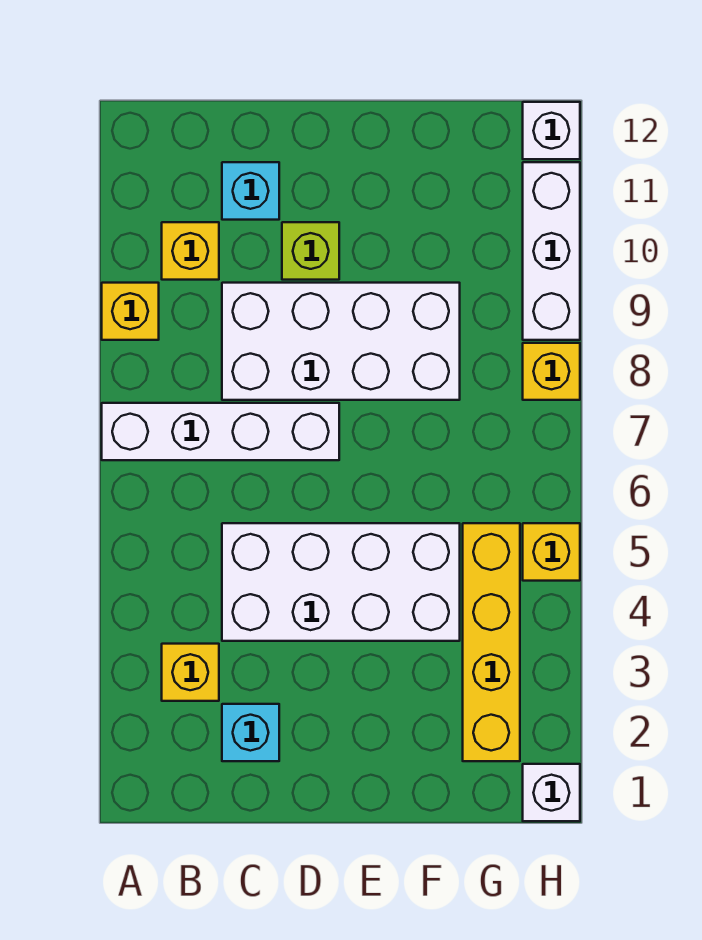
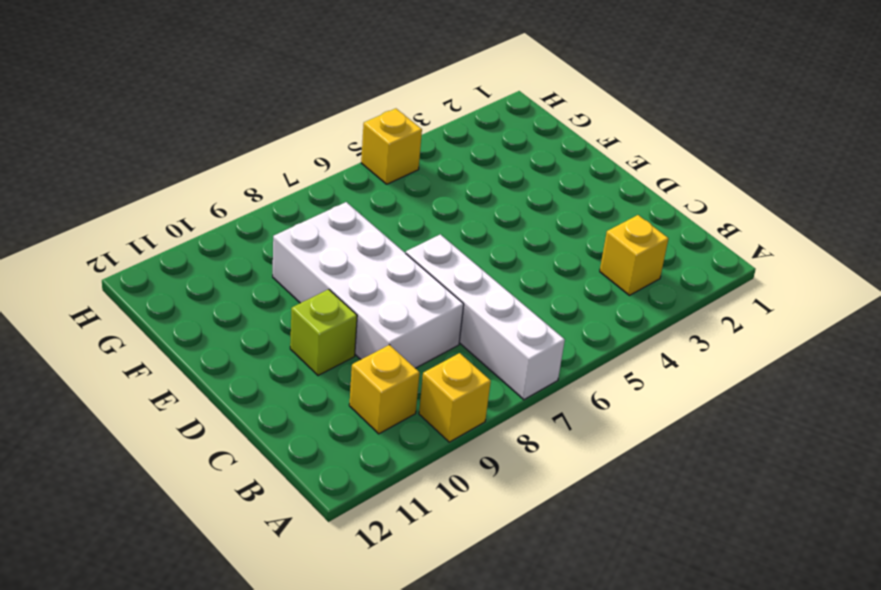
none -> cyan 1x1 brick [222,704,279,761]
none -> white 2x4 brick [222,523,460,641]
none -> cyan 1x1 brick [222,162,279,220]

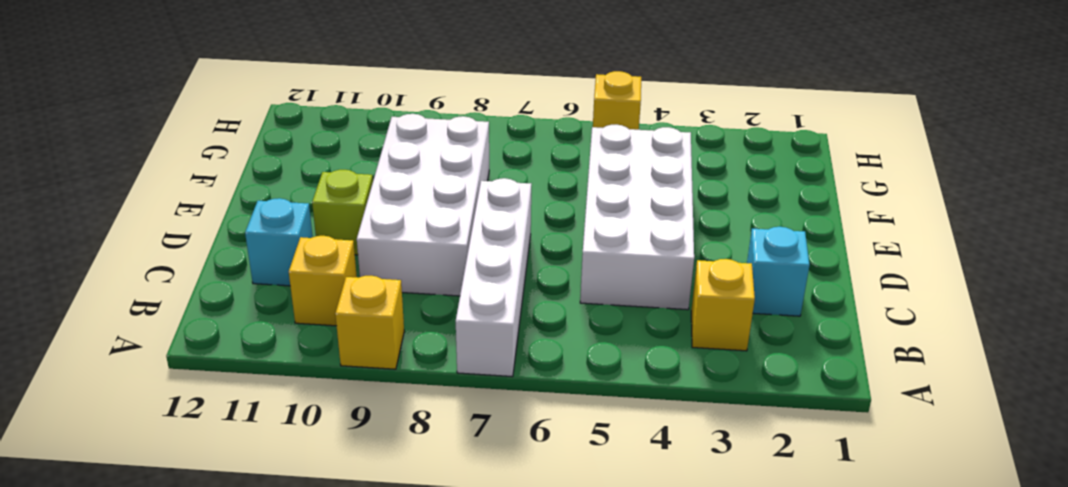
none -> yellow 1x4 brick [463,523,520,761]
none -> white 1x1 brick [523,764,580,821]
none -> yellow 1x1 brick [523,343,580,400]

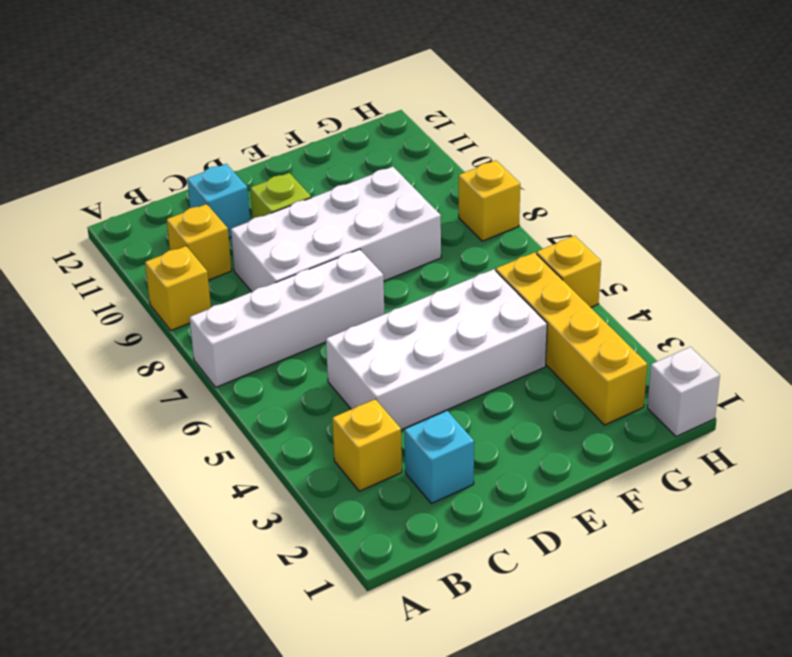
none -> white 1x3 brick [523,162,580,340]
none -> white 1x1 brick [523,102,580,159]

